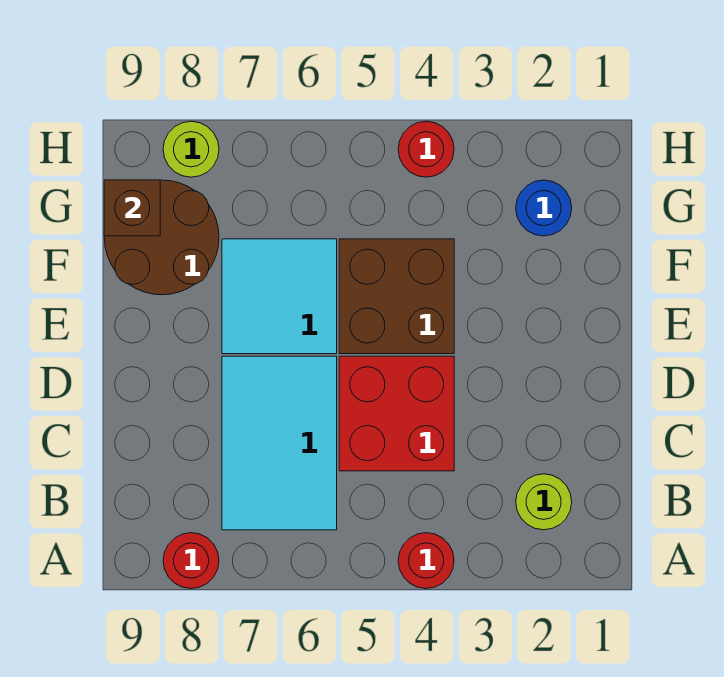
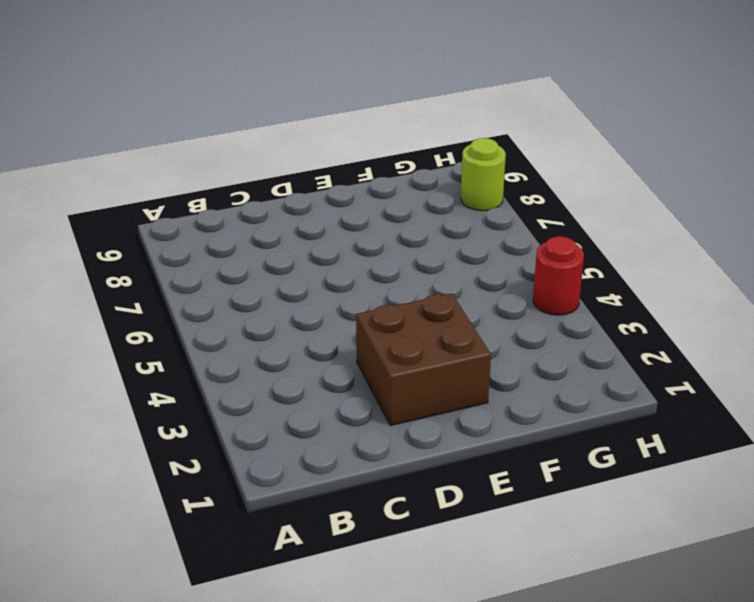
brown 2x2 brick [356,294,491,426] -> brown 2x2 brick moved to [339,239,454,354]
none -> red 1x1 round brick [398,533,454,589]
none -> red 1x1 round brick [163,533,219,589]
none -> lime 1x1 round brick [516,474,572,530]

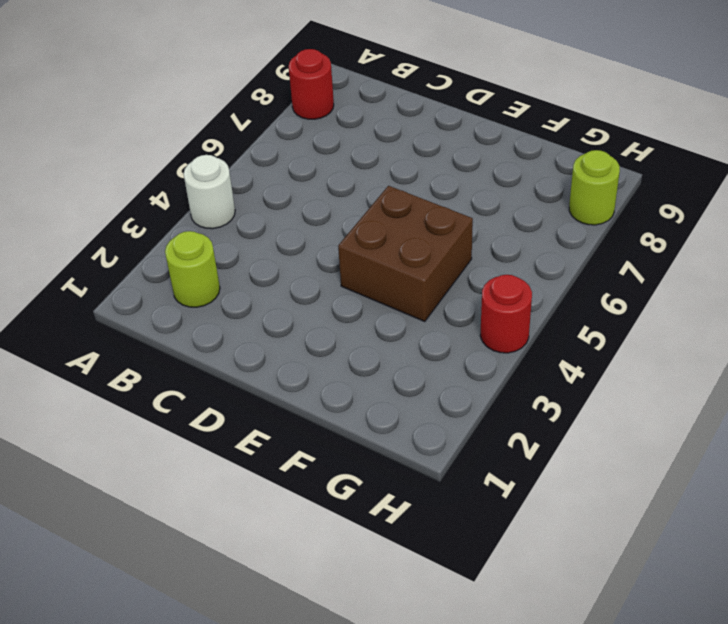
white 1x1 round brick [184,155,235,229] -> red 1x1 round brick [398,533,454,589]
none -> cyan 2x3 tile [222,356,337,530]
none -> red 2x2 brick [339,356,454,471]
none -> cyan 2x2 tile [222,239,337,354]

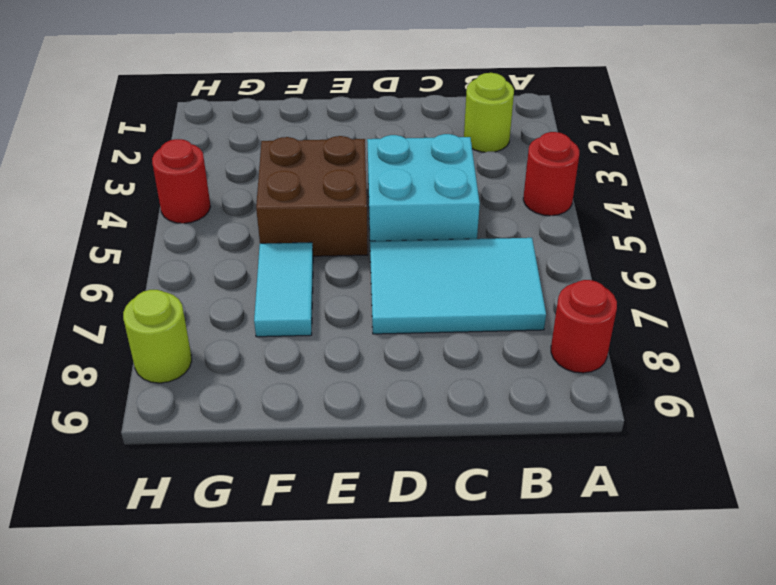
cyan 2x2 brick [367,134,480,241] -> red 2x2 brick [339,356,454,471]
cyan 1x2 tile [254,242,313,337] -> cyan 2x2 tile [222,239,337,354]
none -> brown 2x2 round brick [104,180,219,295]
none -> blue 1x1 round brick [516,180,572,236]
none -> brown 1x1 brick [104,180,160,236]

